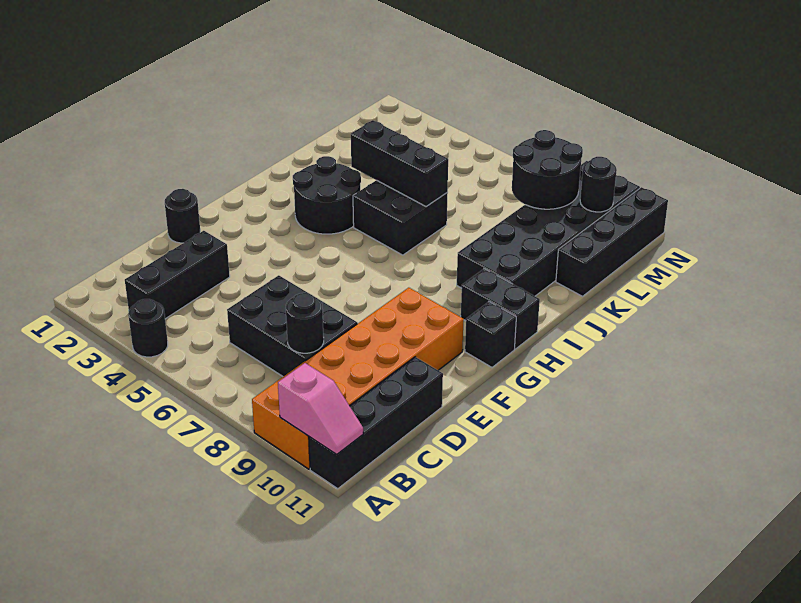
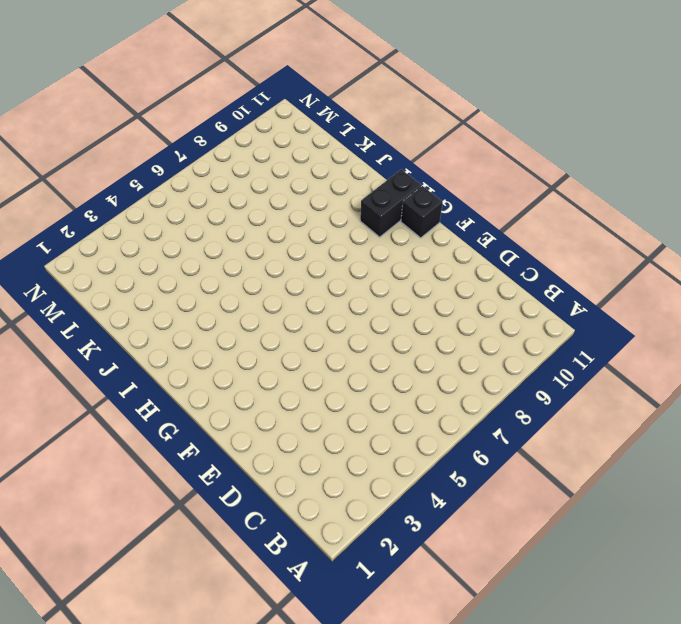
none -> black 1x1 round brick [128,299,168,357]
none -> orange 2x6 brick [252,288,464,469]
none -> black 1x4 brick [309,357,443,489]

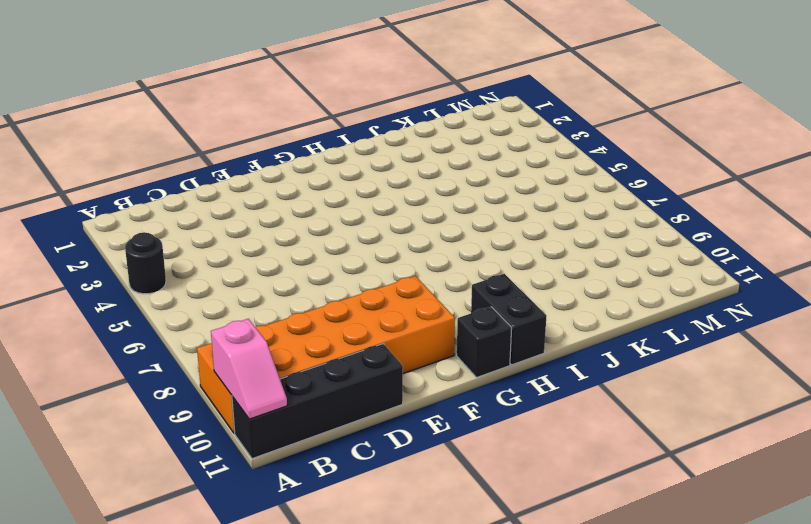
none -> black 1x3 brick [125,231,230,319]
none -> black 2x3 brick [227,275,357,377]
none -> black 1x1 round brick [165,189,200,243]

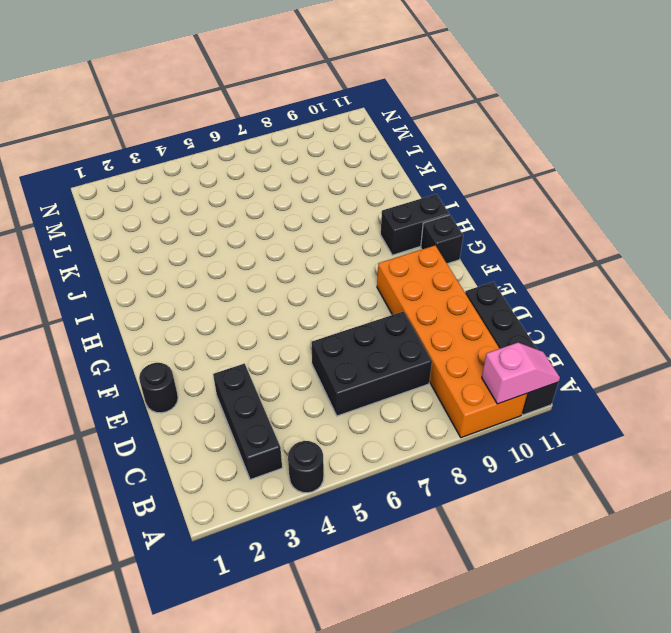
none -> black 2x2 round brick [293,156,361,234]
none -> black 2x2 brick [353,180,448,255]
none -> black 2x6 brick [457,161,640,296]

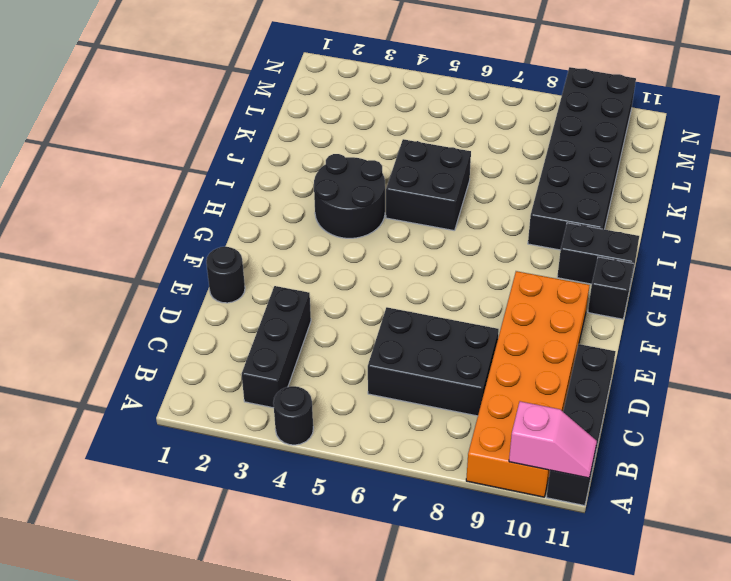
none -> black 1x4 brick [556,187,668,296]
none -> black 1x1 round brick [286,293,324,353]
none -> black 1x3 brick [351,120,448,207]

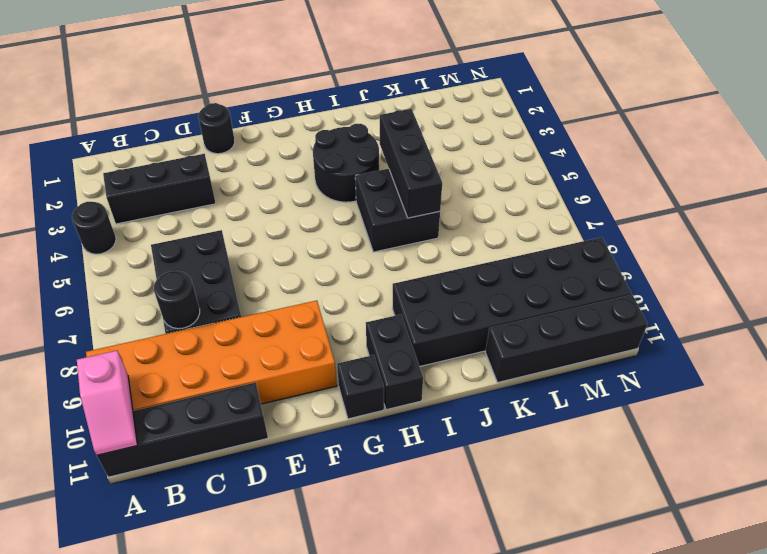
none -> black 2x2 round brick [512,130,583,209]
none -> black 1x1 round brick [580,157,617,212]

